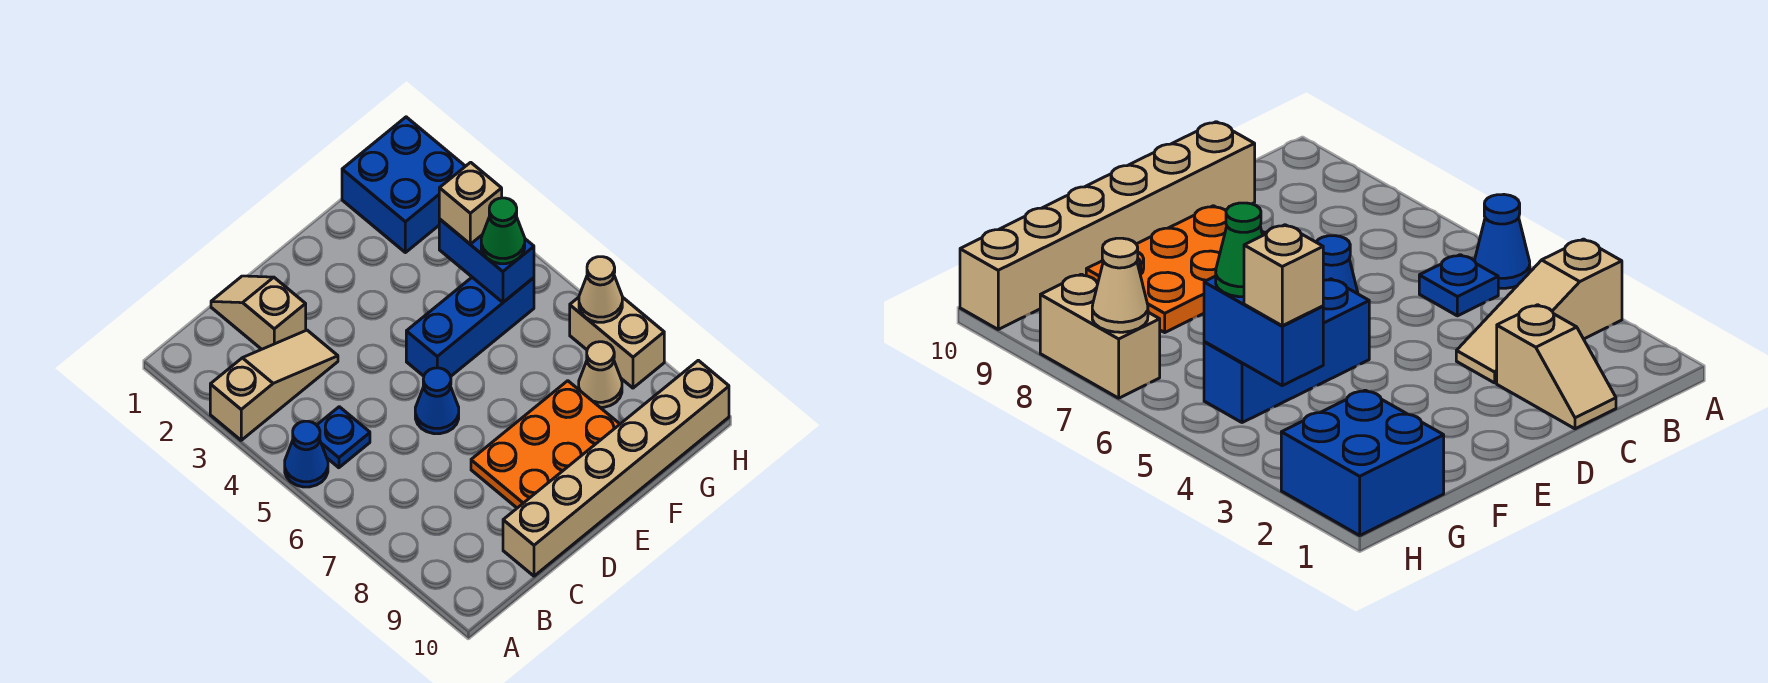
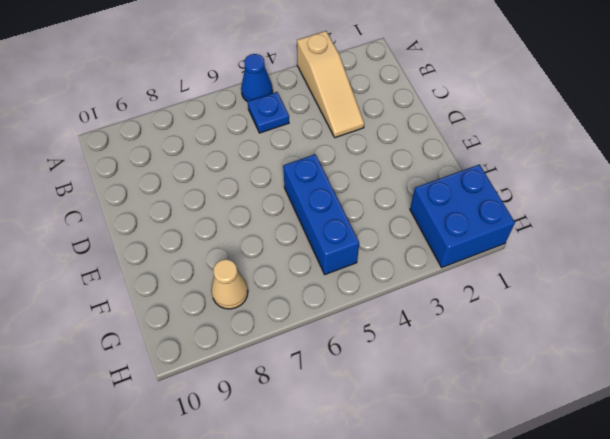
none -> tan 1x2 slope [211,276,306,349]
none -> tan 1x6 brick [503,360,729,576]
none -> blue 1x1 cone [415,368,459,434]

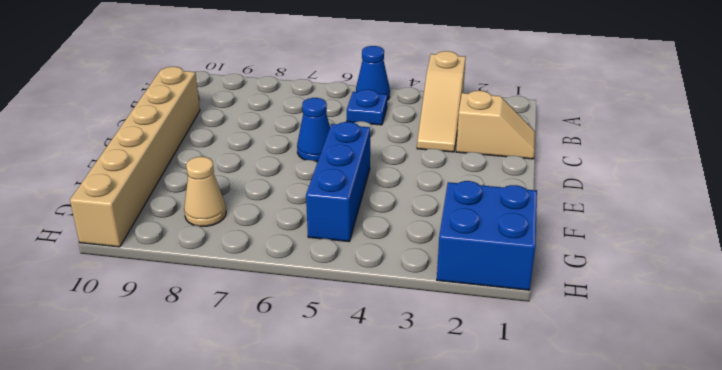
none -> orange 2x3 plate [471,381,620,508]
none -> tan 1x2 brick [570,297,664,388]
none -> blue 1x2 brick [439,219,534,302]

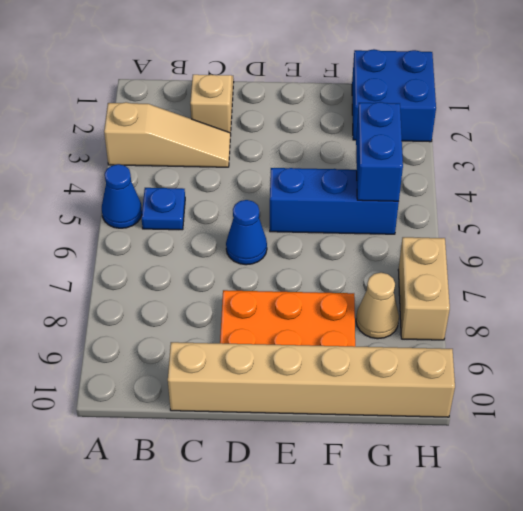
none -> tan 1x1 cone [579,257,622,322]
none -> tan 1x1 brick [439,162,502,244]
none -> green 1x1 cone [481,198,525,264]

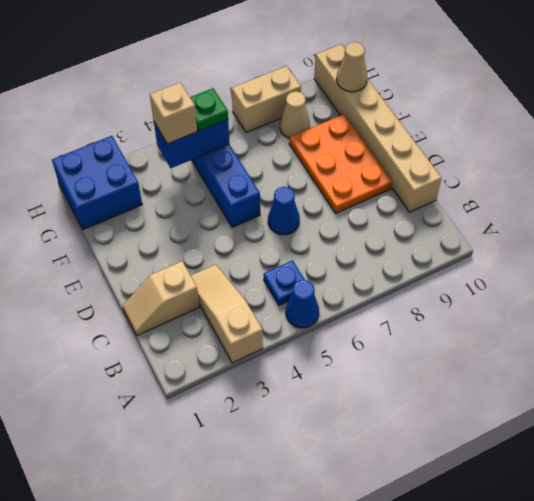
green 1x1 plate [190,88,228,131] -> green 1x1 cone [481,198,525,264]
tan 1x1 cone [337,42,367,92] -> tan 1x1 cone moved to [579,257,622,322]

